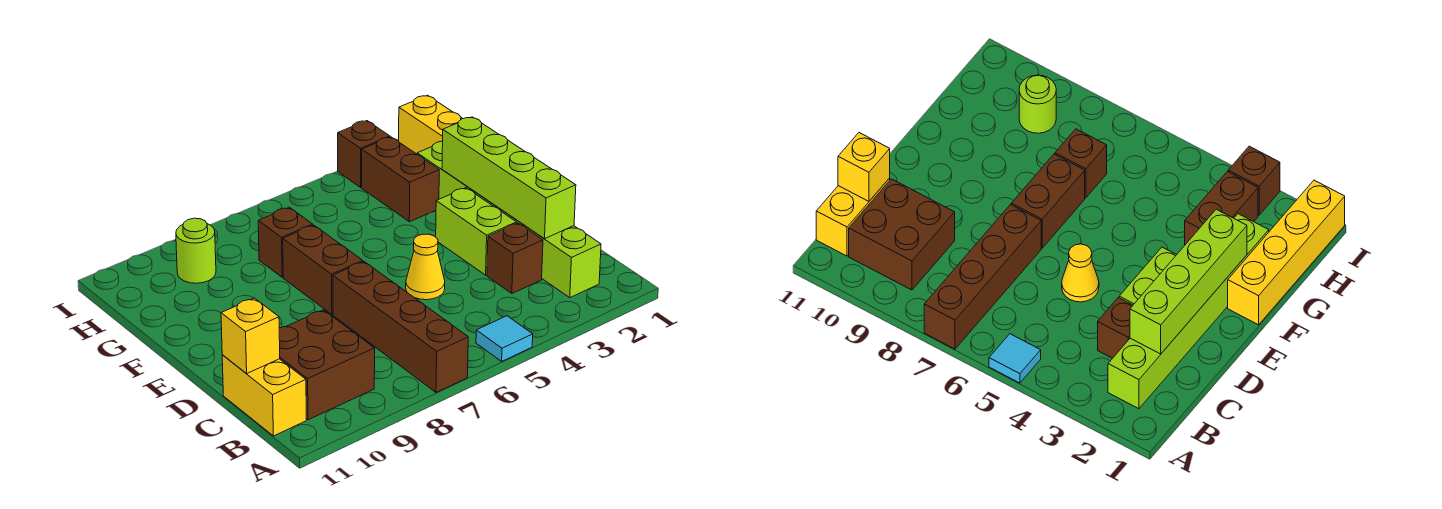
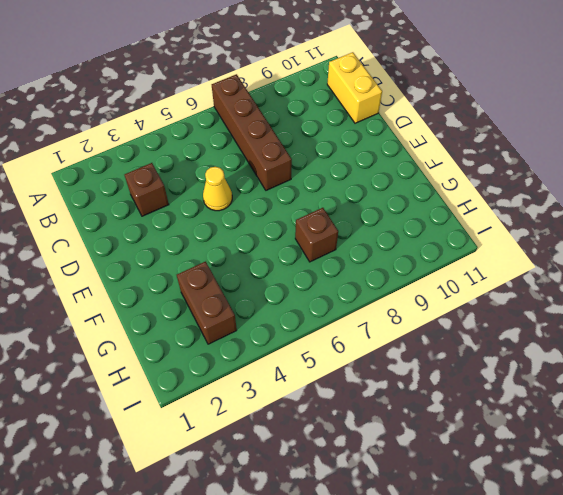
none -> cyan 1x1 tile [476,316,533,361]
none -> lime 1x6 brick [417,141,601,298]
none -> brown 2x2 brick [279,310,375,420]

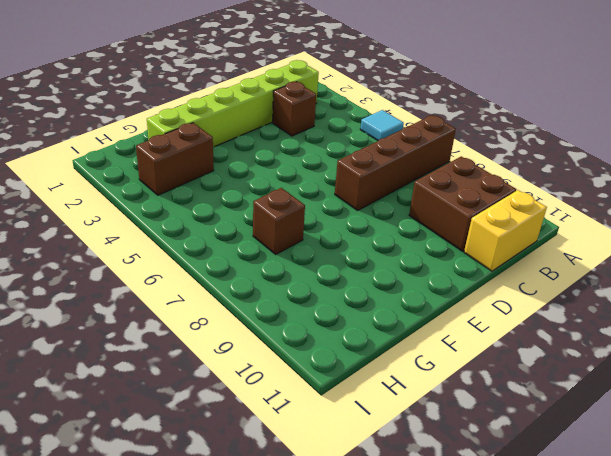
none -> lime 1x2 brick [436,188,517,275]
none -> yellow 1x1 cone [406,234,445,300]
none -> brown 1x2 brick [283,225,363,314]

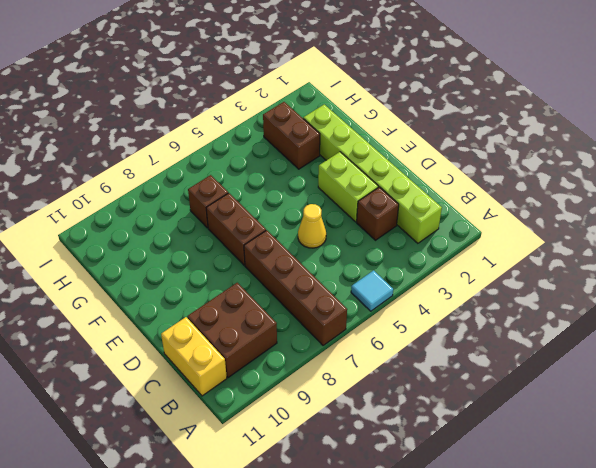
none -> yellow 1x4 brick [399,95,463,154]
none -> lime 1x1 round brick [176,218,216,283]
none -> brown 1x1 brick [338,121,390,187]

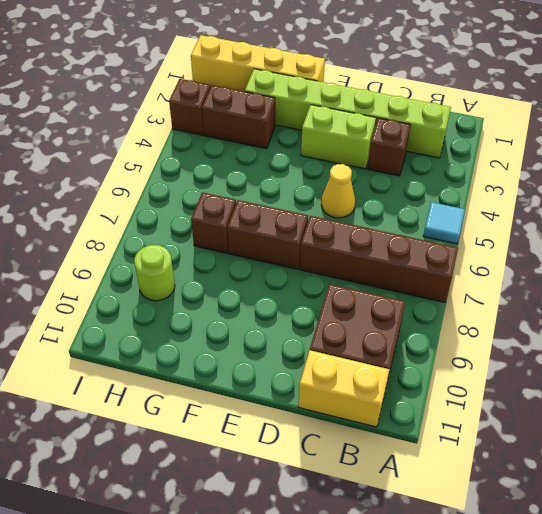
none -> lime 1x4 brick [442,117,576,239]
none -> yellow 1x1 brick [221,298,280,374]

